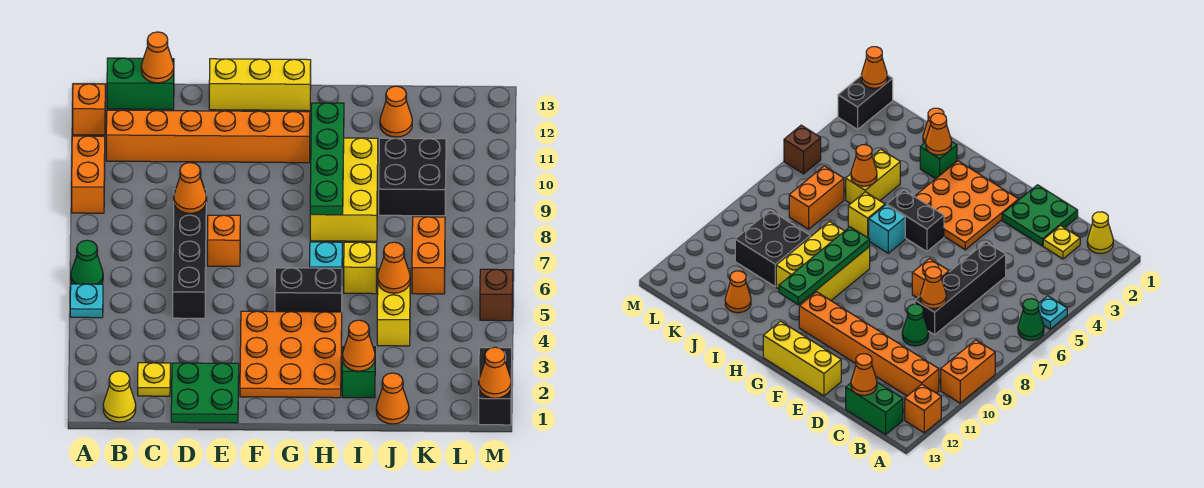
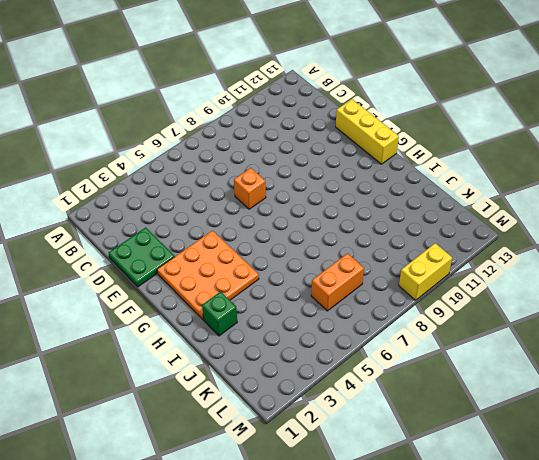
yellow 1x2 brick [399,243,452,300] -> yellow 1x2 brick moved to [377,269,410,346]
none -> cyan 1x1 plate [70,284,103,318]
none -> green 1x1 cone [71,240,103,284]
none -> orange 1x2 brick [72,136,105,213]
none -> orange 1x1 brick [73,84,105,135]

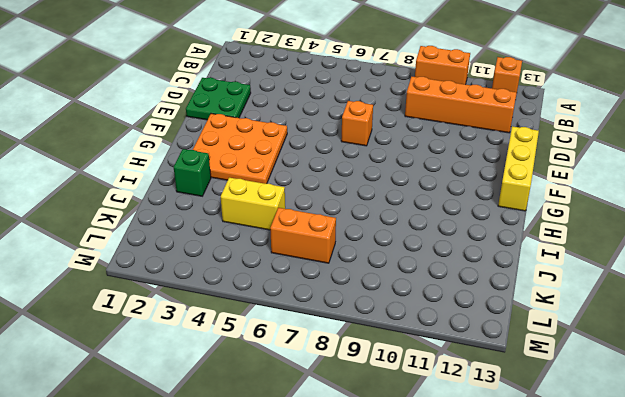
orange 1x4 brick [405,77,517,133] -> orange 1x6 brick [106,110,310,163]
none -> cyan 1x1 plate [70,284,103,318]
none -> green 1x1 cone [71,240,103,284]
none -> yellow 1x1 cone [103,371,136,422]
none -> green 1x2 brick [107,58,174,110]

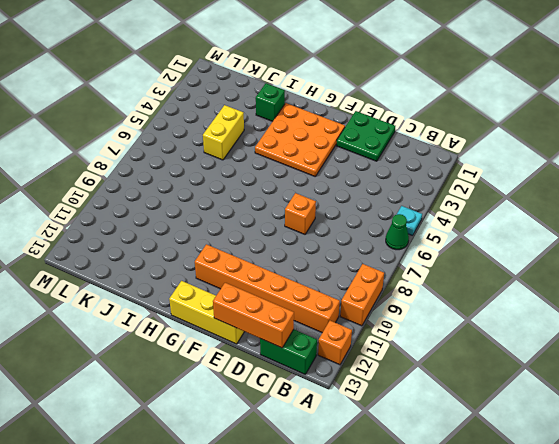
orange 1x3 brick [213,283,294,348] -> orange 1x1 cone [141,32,174,83]
none -> yellow 1x1 cone [103,371,136,422]
none -> yellow 1x1 plate [138,363,170,396]
none -> black 1x4 brick [173,189,206,318]
none -> green 1x1 cone [902,304,928,346]

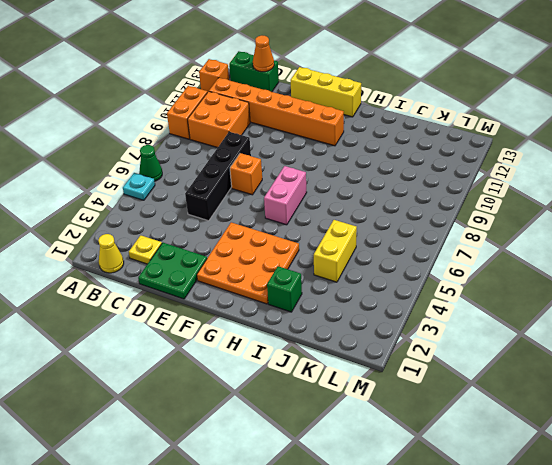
orange 2x2 brick [188,91,250,148] -> none
pink 1x2 brick [264,166,307,225] -> none
none -> green 1x1 cone [902,304,928,346]
none -> black 1x2 brick [275,268,342,312]
none -> cyan 1x1 brick [310,242,342,268]
none -> yellow 2x3 brick [310,138,378,241]

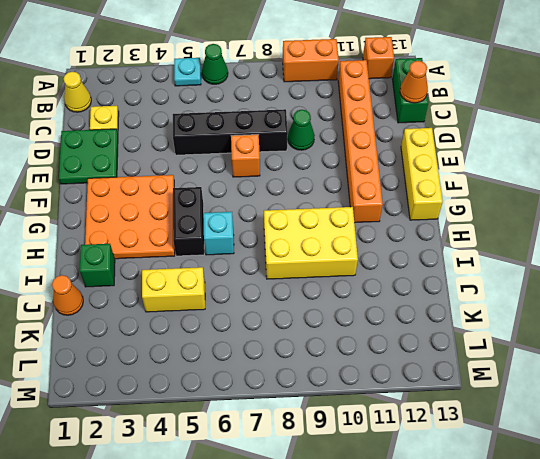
none -> yellow 1x1 brick [344,242,377,294]
none -> black 2x2 brick [379,138,446,216]
none -> orange 1x1 cone [380,86,412,137]
none -> orange 1x2 brick [412,217,445,294]

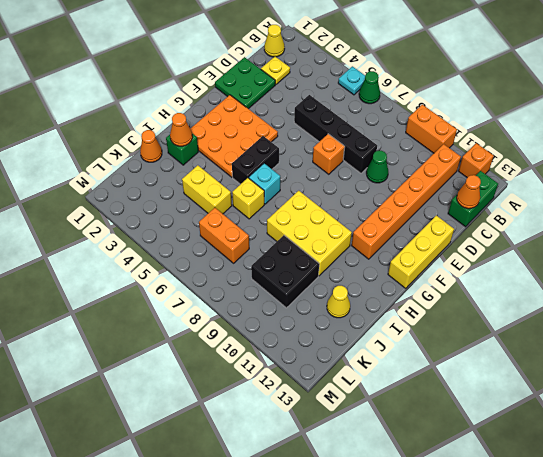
yellow 1x1 cone [327,286,350,318] -> orange 1x1 cone [380,86,412,137]
none -> black 1x2 brick [479,348,512,425]
none -> brown 1x1 brick [480,269,513,321]
none -> orange 1x1 cone [174,163,206,214]
none -> green 1x4 plate [310,103,344,215]

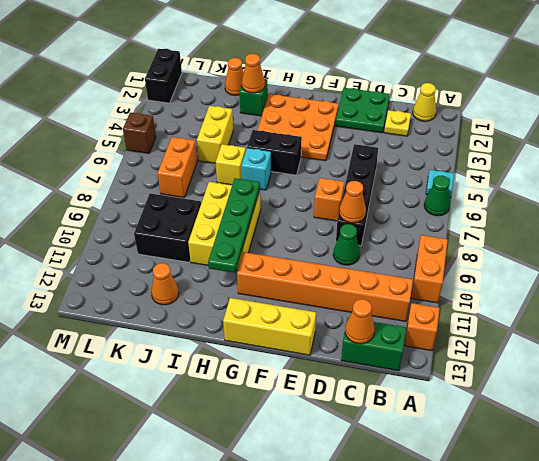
none -> orange 1x1 cone [378,242,410,293]
none -> orange 1x1 cone [479,347,511,398]

